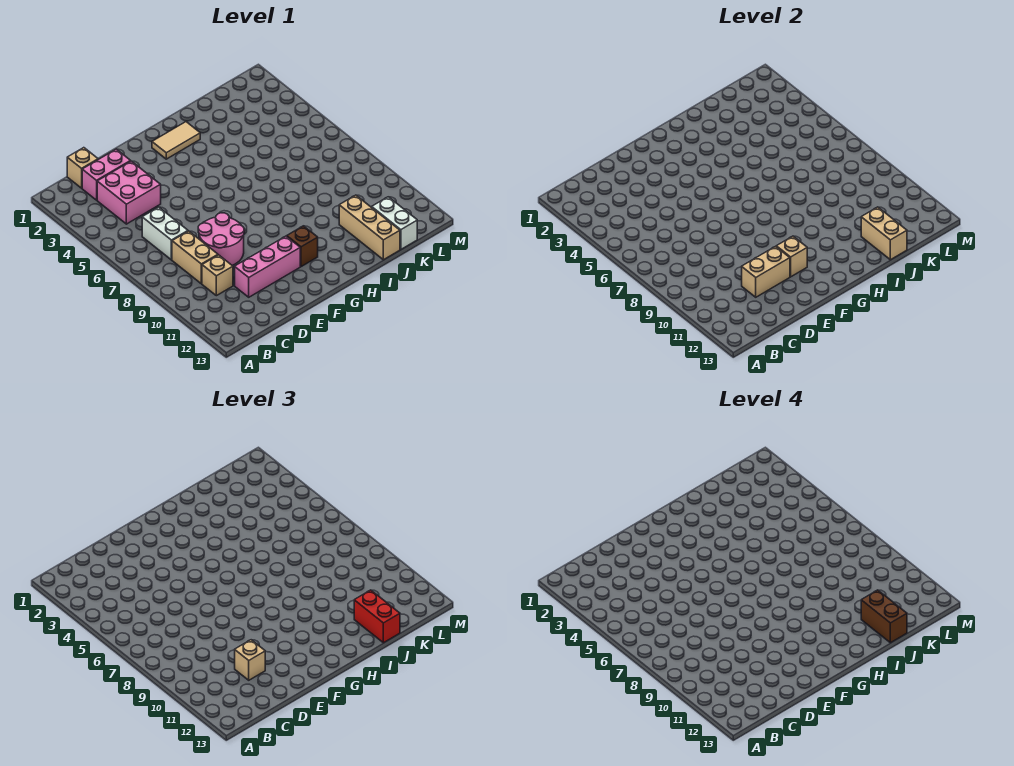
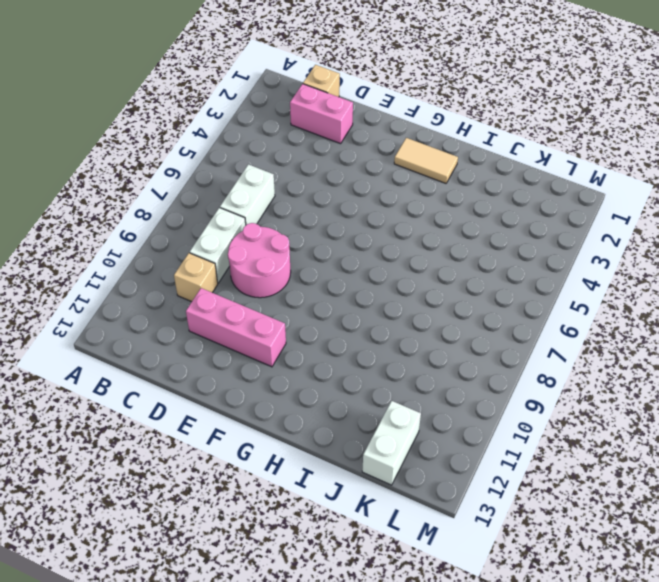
white 1x2 brick [190,208,246,283] -> tan 1x2 brick [172,231,218,284]
none -> pink 2x2 brick [97,161,161,224]
none -> brown 1x1 brick [287,226,318,267]
none -> tan 1x3 brick [339,195,400,260]

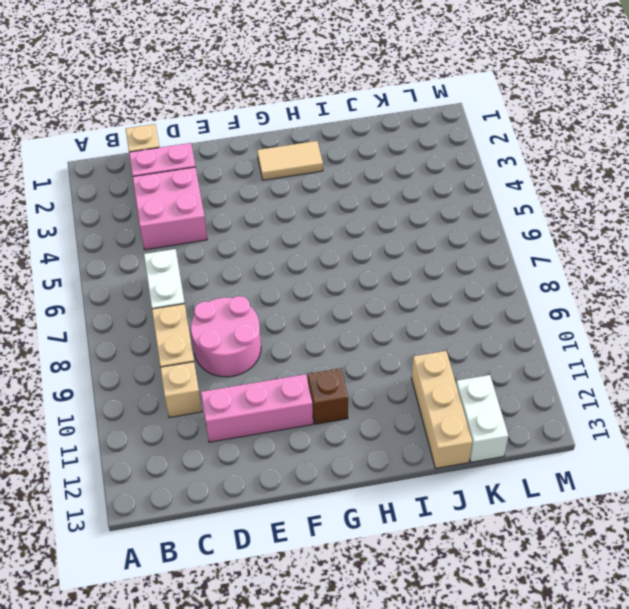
none -> tan 1x2 brick [742,246,790,297]
none -> tan 1x1 brick [776,236,807,277]
none -> tan 1x2 brick [861,207,907,260]

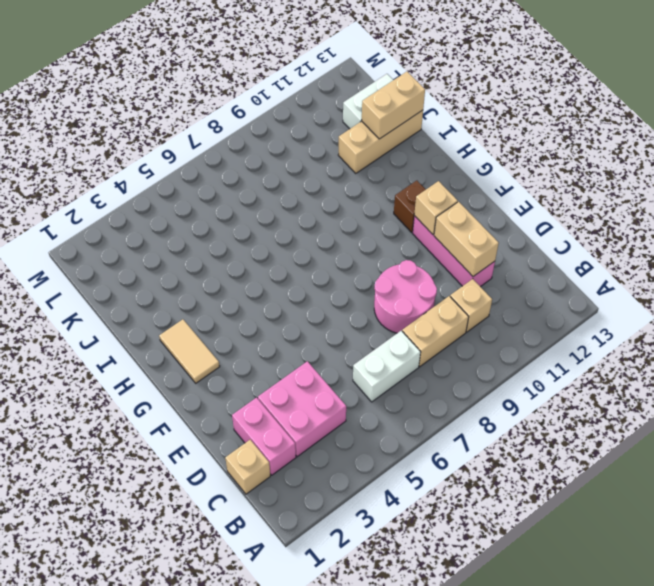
none -> tan 1x1 brick [235,640,265,680]
none -> red 1x2 brick [354,590,400,643]
none -> brown 1x2 brick [861,590,907,643]

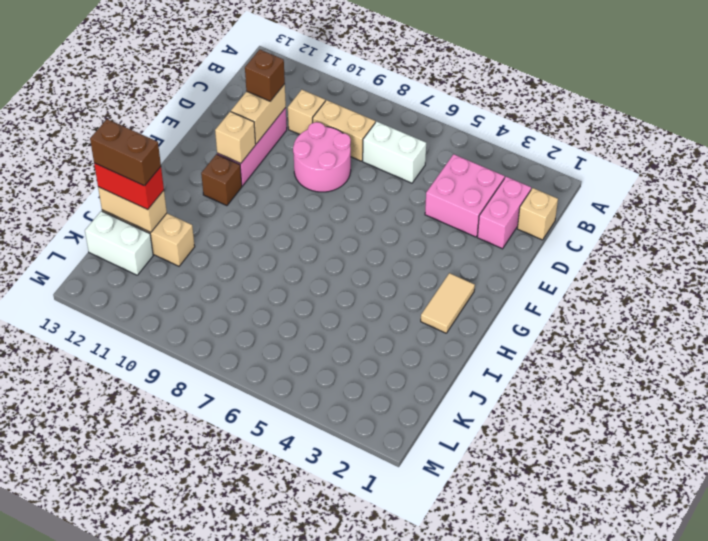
brown 1x1 brick [245,49,285,101] -> tan 1x1 brick [235,640,265,680]

